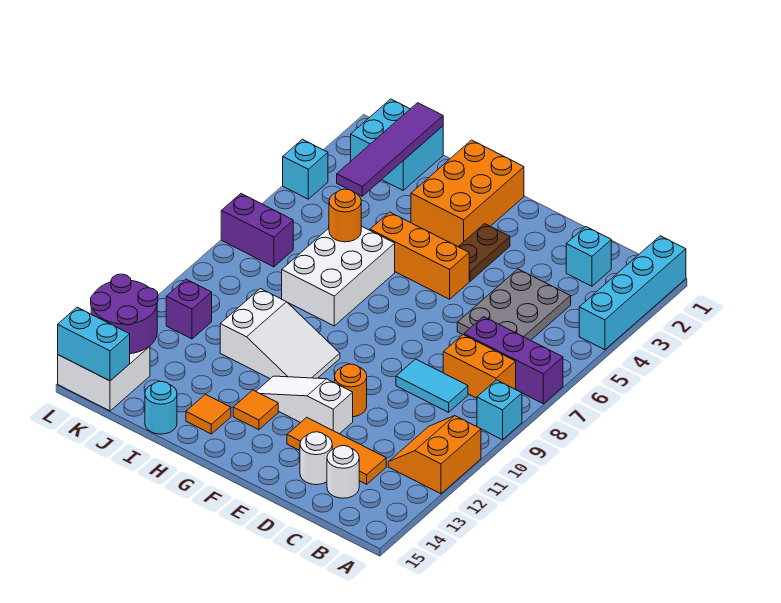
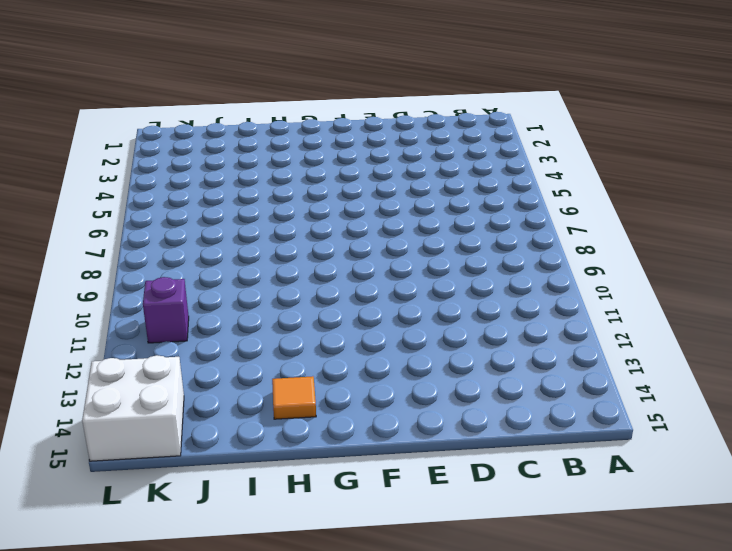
none -> cyan 1x4 brick [579,236,686,350]
none -> purple 1x3 brick [464,317,563,404]
none -> cyan 1x1 brick [477,380,522,440]
none -> orange 2x2 slope [388,416,481,494]

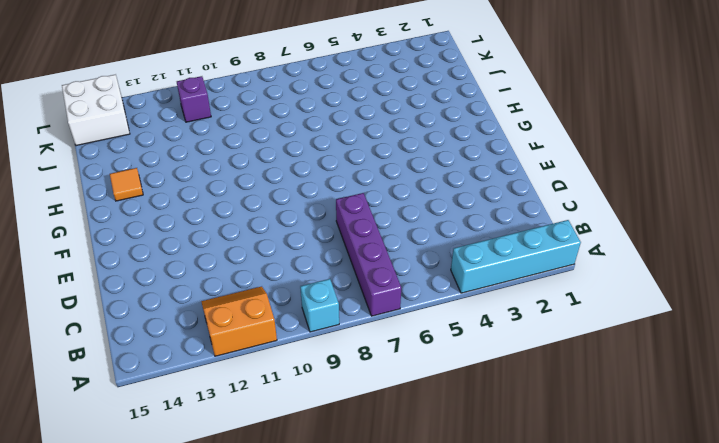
purple 1x4 brick [336,193,401,316] -> purple 1x3 brick [464,317,563,404]
none -> orange 1x2 brick [443,335,516,398]
none -> cyan 1x1 brick [566,227,611,286]
none -> grey 2x3 plate [457,269,571,340]
none -> cyan 1x2 tile [396,359,468,412]

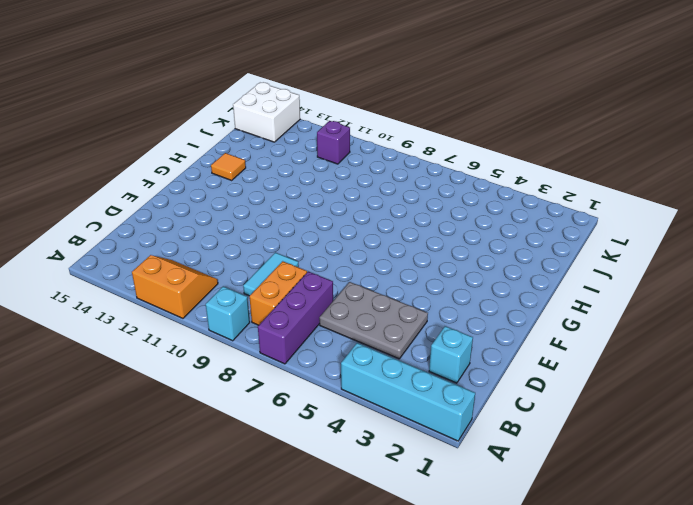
none -> orange 1x3 tile [287,417,386,484]
none -> white 1x1 round brick [327,446,359,498]
none -> white 1x1 round brick [300,432,332,485]
none -> orange 1x1 round brick [335,364,367,417]

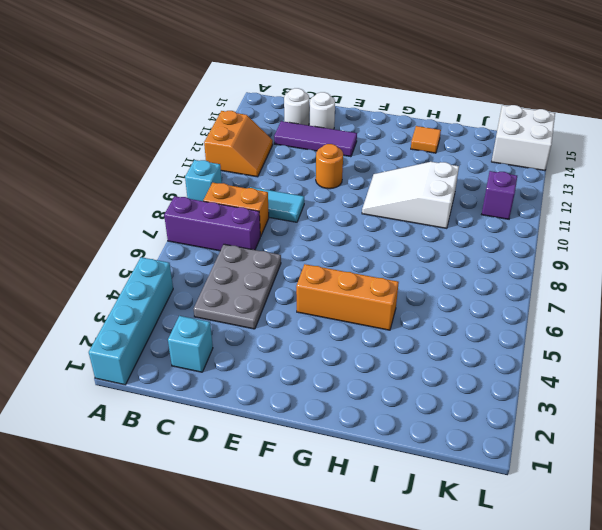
purple 1x3 tile [274,121,357,157] -> orange 1x3 tile [287,417,386,484]
none -> white 1x3 slope [256,376,353,434]
none -> brown 1x2 plate [458,224,510,281]
none -> orange 2x3 brick [411,140,524,246]
none -> orange 1x1 tile [233,390,278,430]

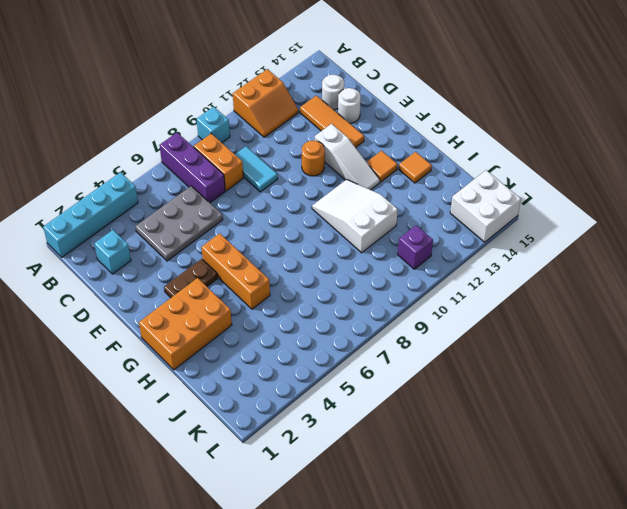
none -> white 2x3 brick [282,226,395,326]
none -> cyan 1x1 round brick [145,382,177,434]
none -> cyan 2x2 brick [351,99,443,190]
none -> purple 1x2 brick [221,194,293,267]

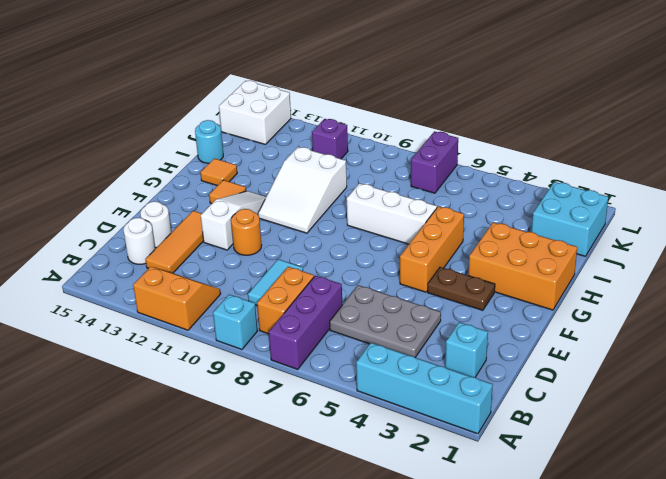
white 1x3 brick [347,183,437,244] -> white 2x3 brick [282,226,395,326]
none -> cyan 1x1 brick [283,139,328,199]
none -> orange 1x1 round brick [329,189,361,242]
none -> purple 1x4 tile [337,103,443,196]
none -> purple 2x2 round brick [91,274,158,354]

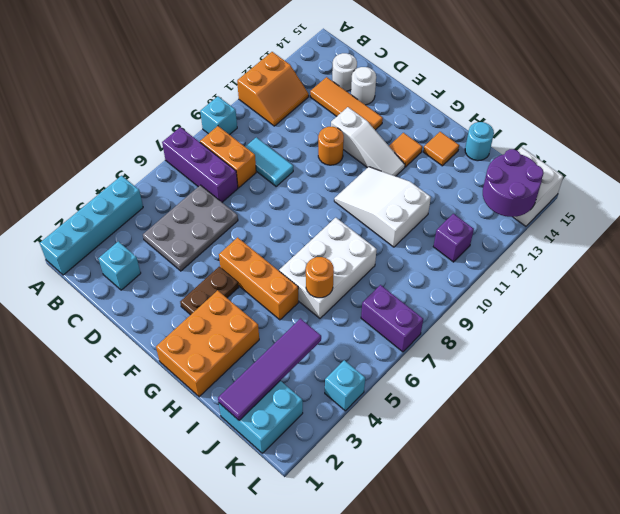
none -> cyan 1x2 brick [58,307,130,381]

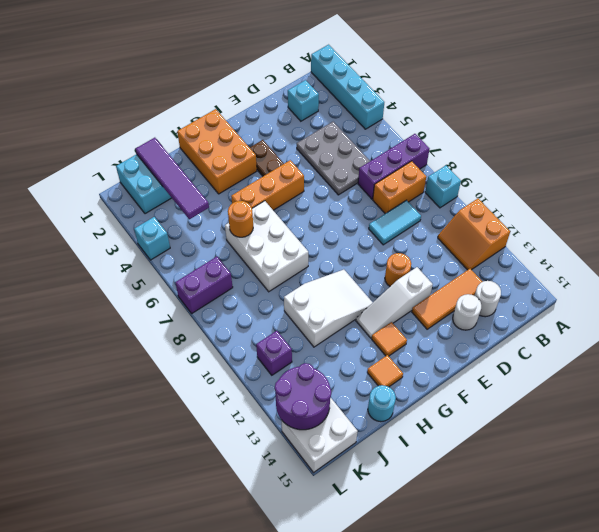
none -> cyan 1x2 brick [58,307,130,381]

